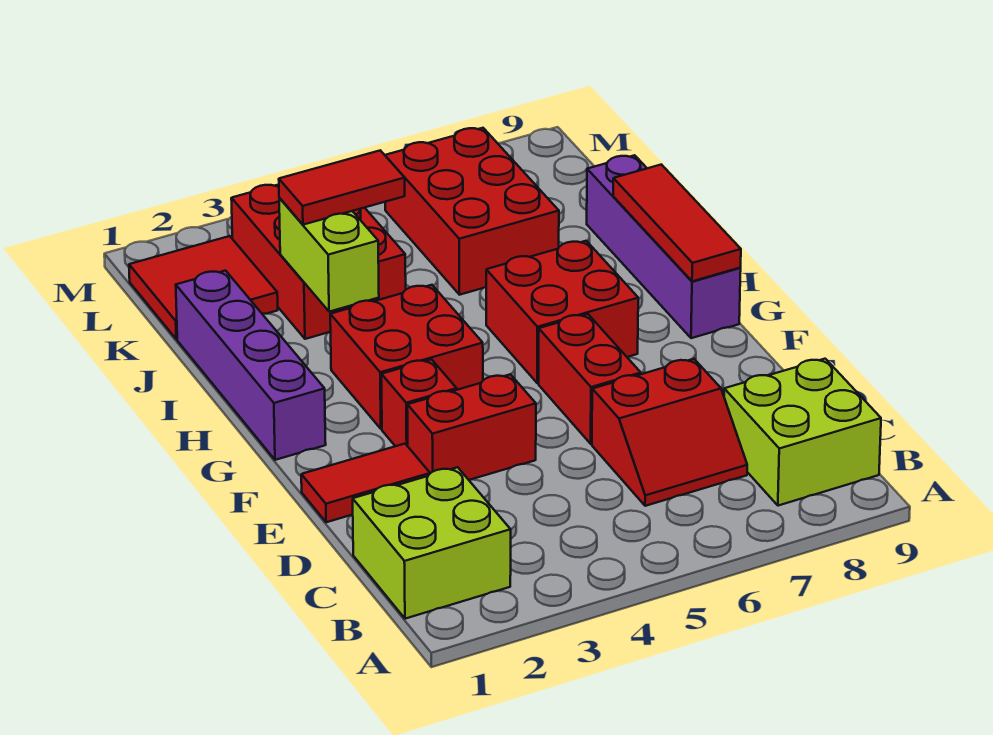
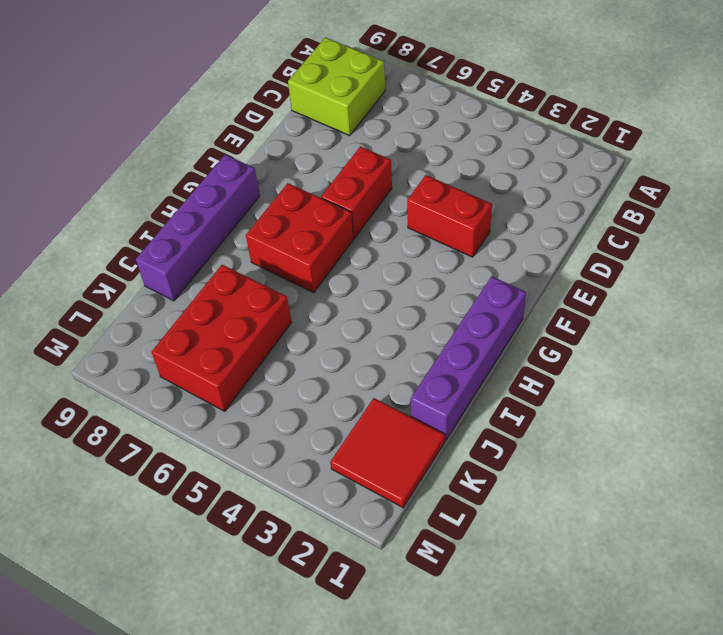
none -> lime 2x2 brick [353,467,511,619]
none -> red 2x2 slope [592,359,747,506]
none -> red 1x2 tile [301,444,430,522]

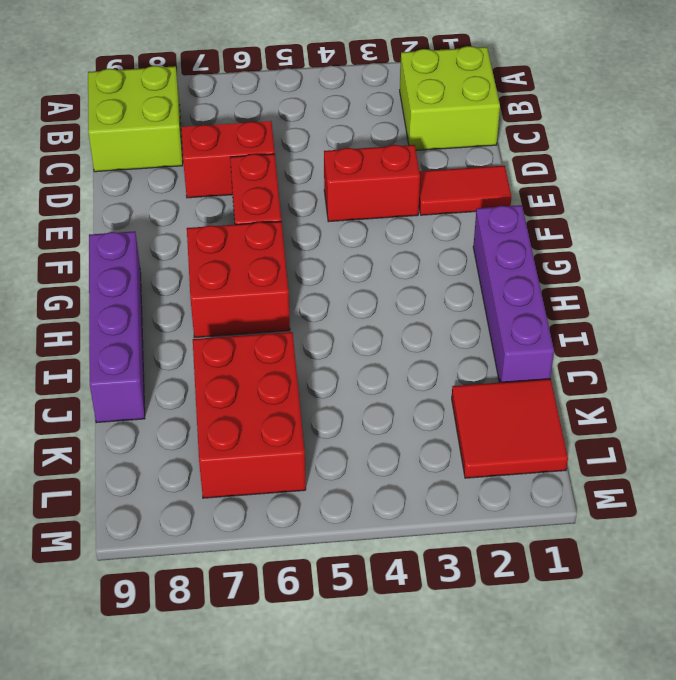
none -> red 1x1 brick [381,359,457,446]
none -> red 2x2 brick [330,285,483,429]
none -> red 2x3 brick [231,185,406,339]

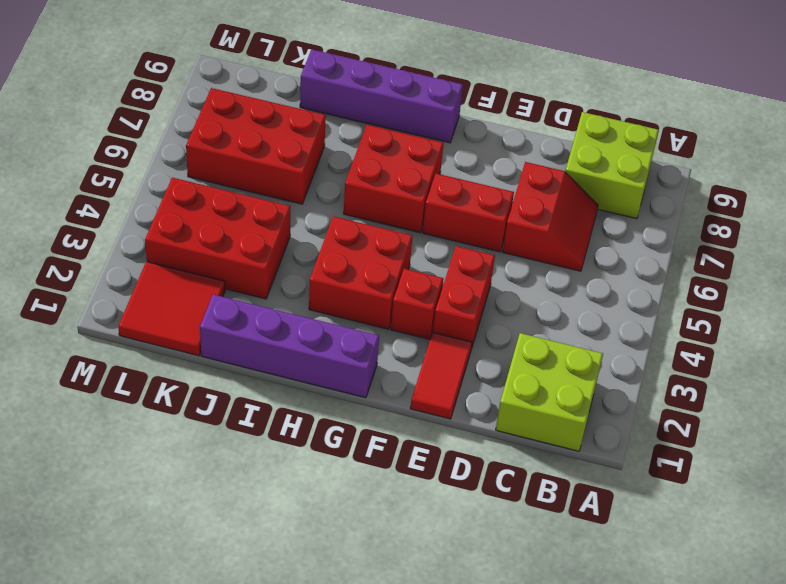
none -> red 1x3 tile [613,165,741,281]
none -> lime 1x2 brick [279,198,379,312]
none -> red 1x2 tile [279,150,405,225]

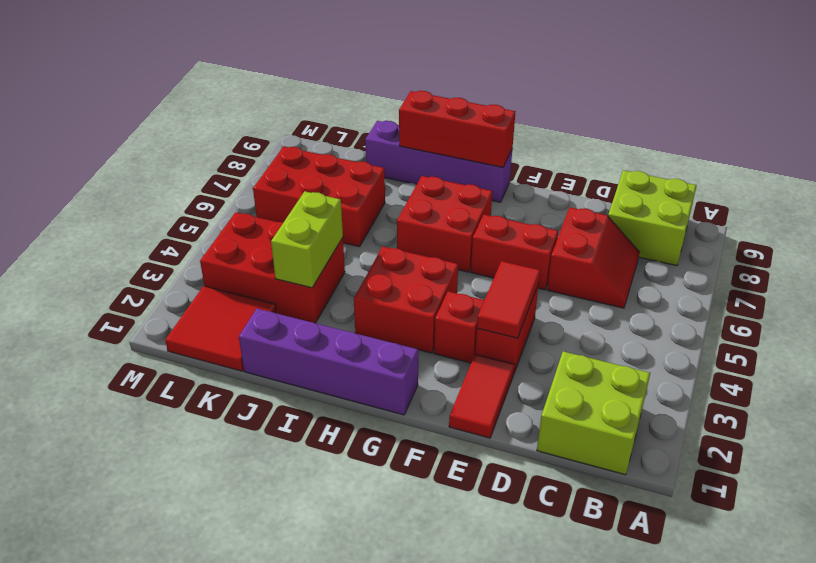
red 1x2 tile [477,261,540,338] -> red 1x2 tile moved to [279,150,405,225]
red 1x3 brick [399,91,515,167] -> red 1x3 tile [613,165,741,281]
lime 1x2 brick [271,191,343,288] -> lime 1x2 brick turned to [279,198,379,312]

